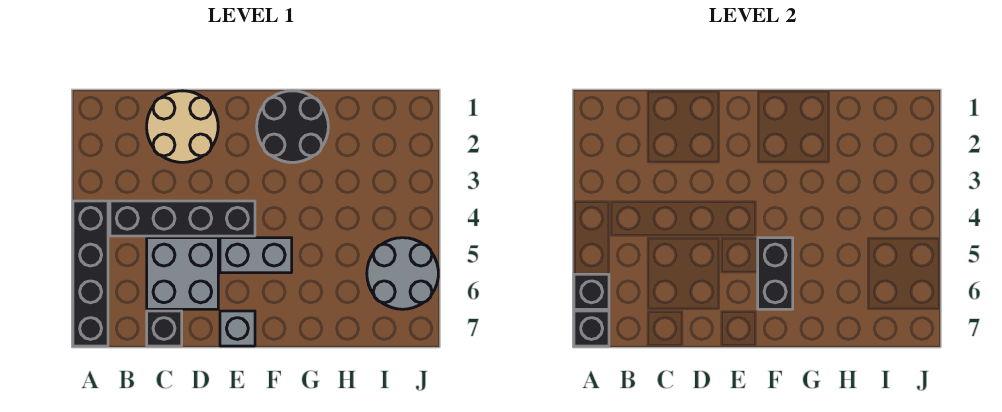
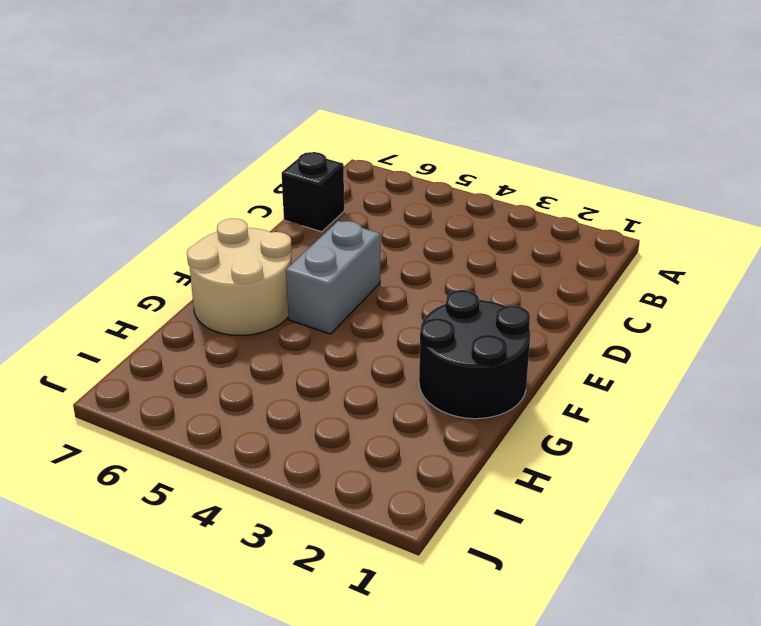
tan 2x2 round brick [187,219,292,335] -> tan 2x2 round brick moved to [147,91,218,162]
none -> black 1x4 brick [73,201,108,346]
none -> black 1x4 brick [110,201,255,236]
none -> grey 2x2 brick [147,238,218,309]

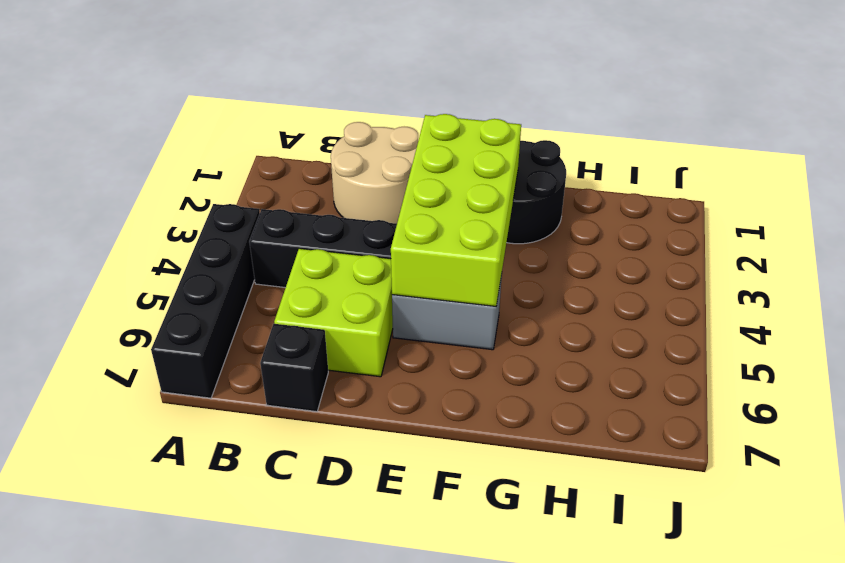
lime 2x2 brick [274,249,393,377] -> grey 2x2 brick [147,238,218,309]
lime 2x4 brick [391,114,521,306] -> black 1x2 brick [758,238,793,309]
none -> grey 1x1 brick [220,311,255,346]
none -> grey 2x2 round brick [367,238,438,309]
none -> black 1x1 brick [574,274,609,309]

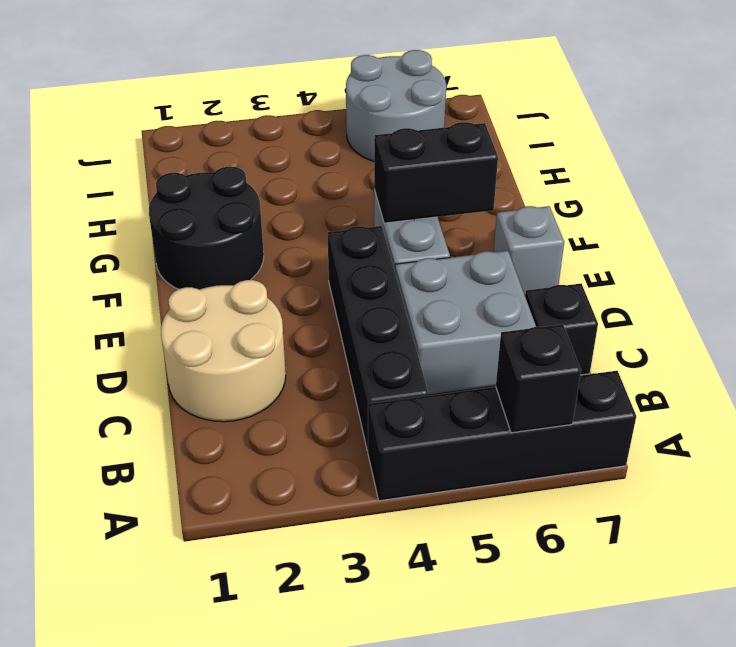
none -> black 1x1 brick [574,311,609,346]

